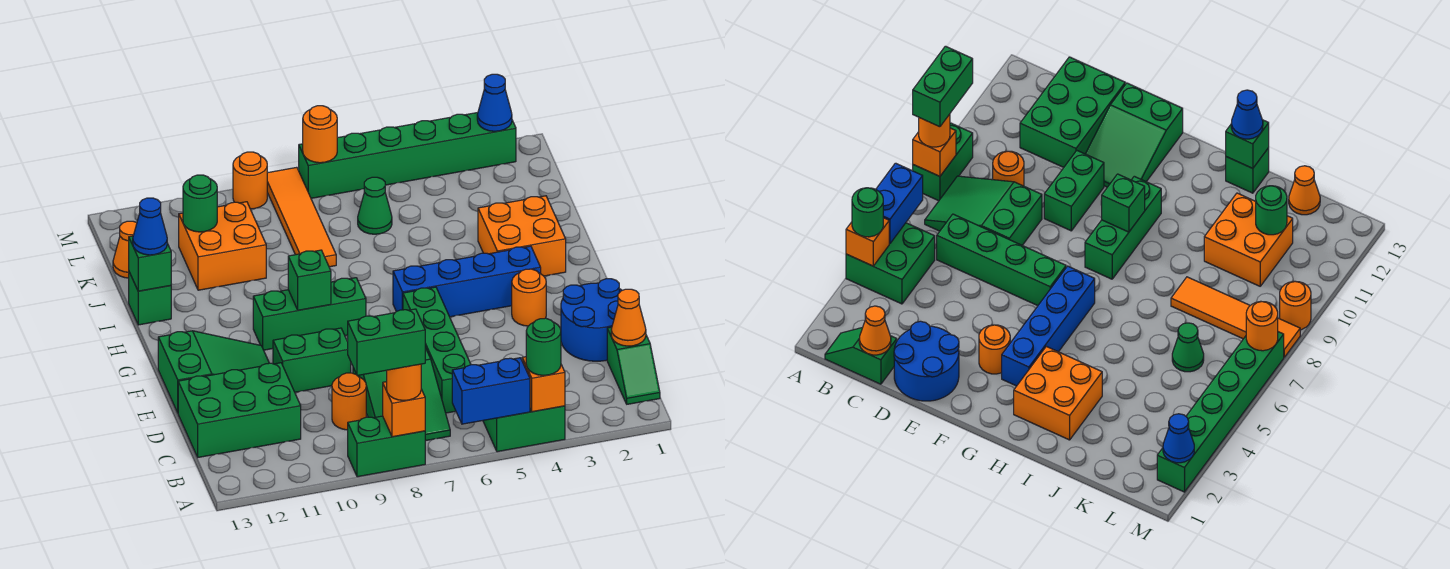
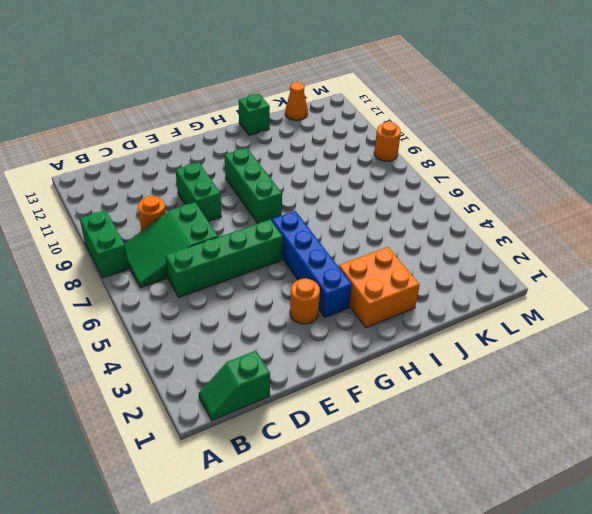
none -> green 2x2 brick [483,406,565,452]
none -> green 2x3 brick [178,363,301,457]
none -> blue 2x2 round brick [561,279,622,361]
none -> green 2x3 slope [158,331,269,413]

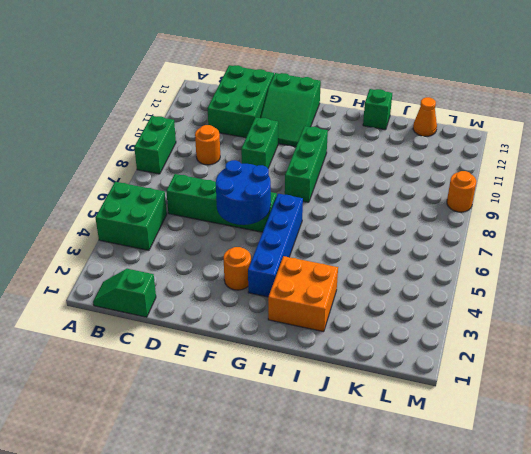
blue 2x2 round brick [216,160,271,225] -> blue 2x2 round brick moved to [561,279,622,361]
none -> green 2x3 slope [353,348,450,441]
none -> orange 1x4 tile [267,167,336,267]
none -> orange 2x2 brick [179,202,266,290]
none -> green 1x1 cone [358,177,392,234]

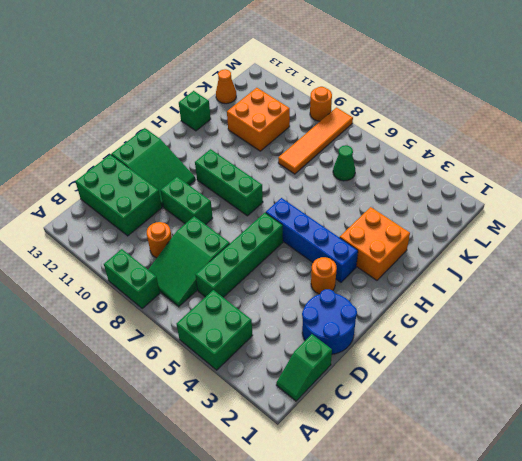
none -> green 1x6 brick [299,113,516,198]
none -> orange 1x1 brick [522,357,565,412]
none -> blue 1x2 brick [452,358,530,424]
none -> orange 1x1 brick [383,382,425,437]

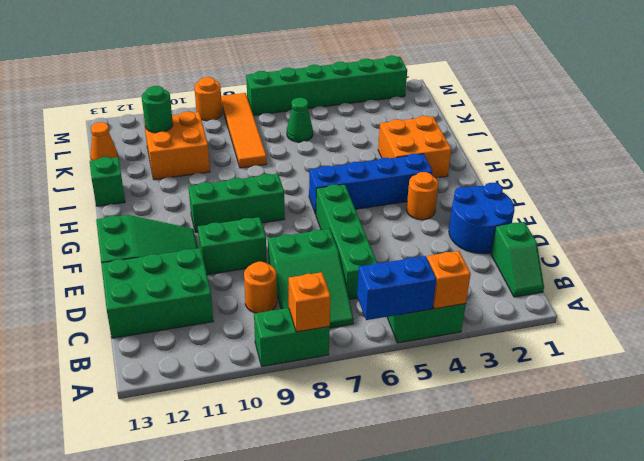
none -> orange 1x1 cone [611,289,646,346]
none -> green 1x1 brick [288,250,331,310]
none -> green 1x1 brick [129,236,171,291]
none -> blue 1x1 cone [477,74,512,131]

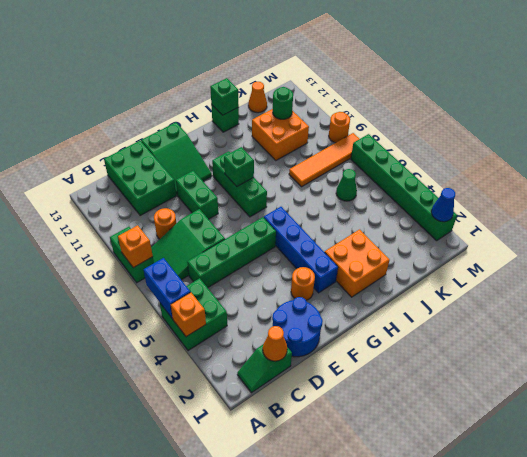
none -> orange 1x1 round brick [303,106,337,163]
none -> green 1x1 round brick [526,318,561,375]
none -> orange 1x1 round brick [387,364,421,400]
none -> blue 1x1 cone [133,198,167,255]

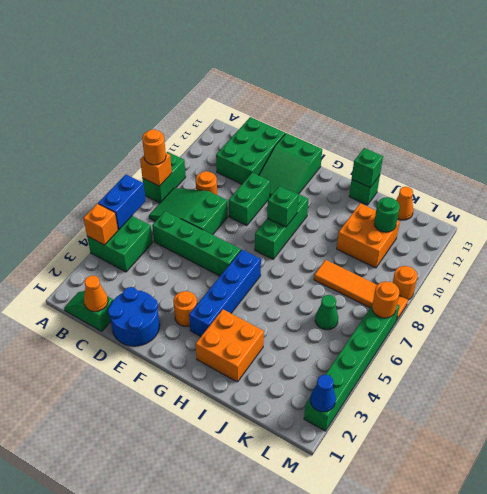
none -> green 1x1 round brick [526,318,561,375]
none -> blue 1x1 cone [133,198,167,255]
none -> green 1x2 brick [348,309,425,376]

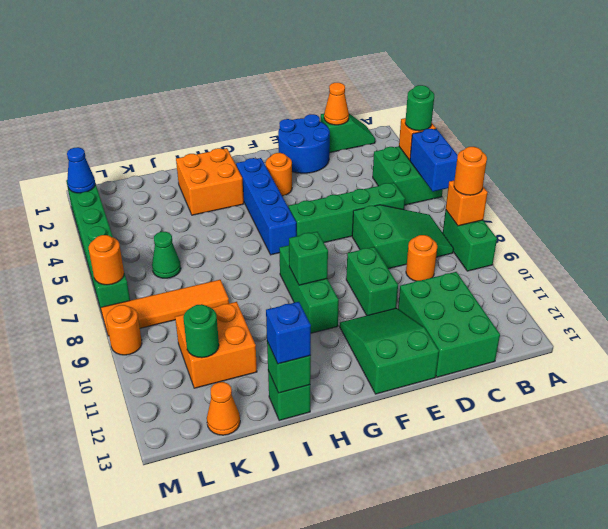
blue 1x1 brick [266,302,311,364] -> blue 1x1 cone [133,198,167,255]
none -> green 1x2 brick [348,309,425,376]

